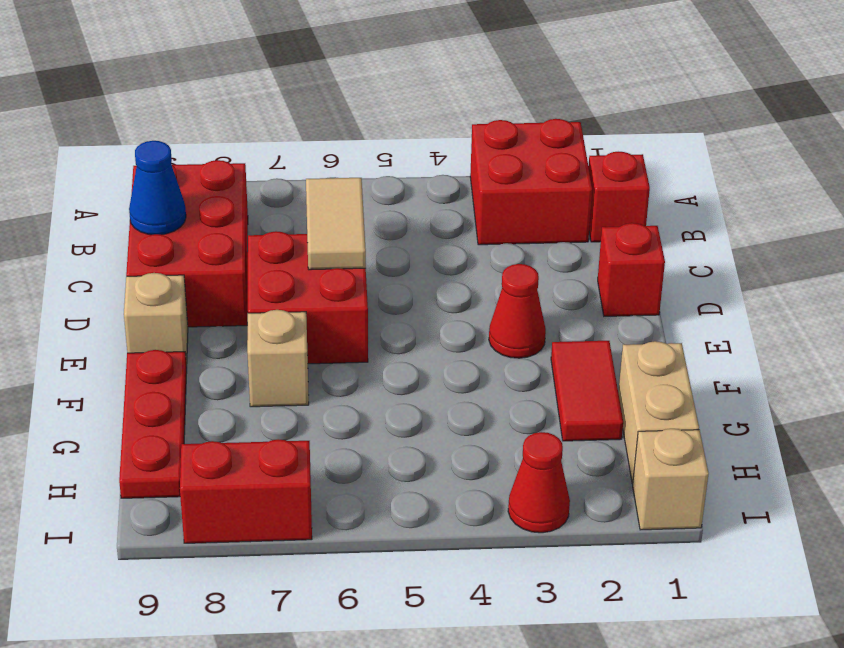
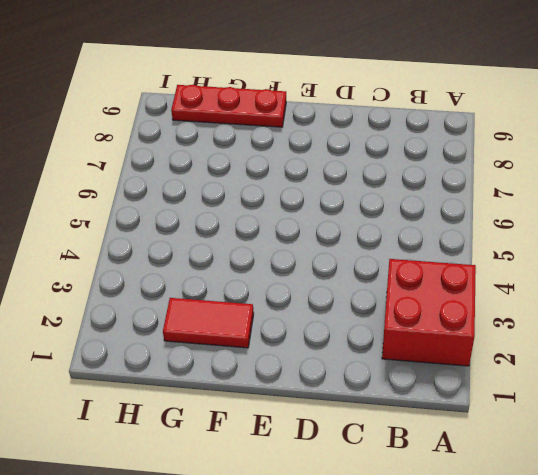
none -> red 1x1 brick [588,152,650,242]
none -> red 2x3 brick [126,160,248,327]
none -> red 1x1 brick [598,223,665,316]

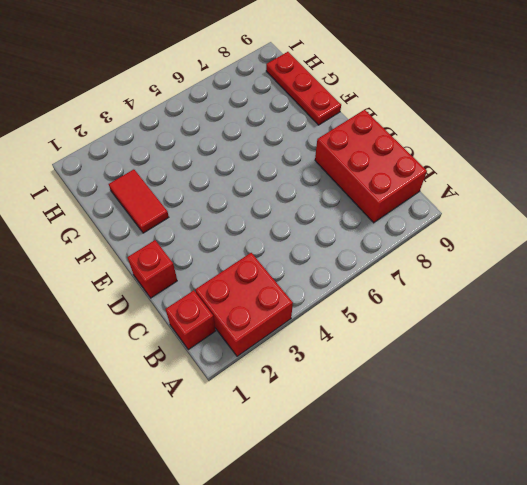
none -> red 2x2 brick [248,231,368,364]
none -> red 1x1 cone [489,264,546,358]
none -> tan 1x1 brick [124,273,188,366]

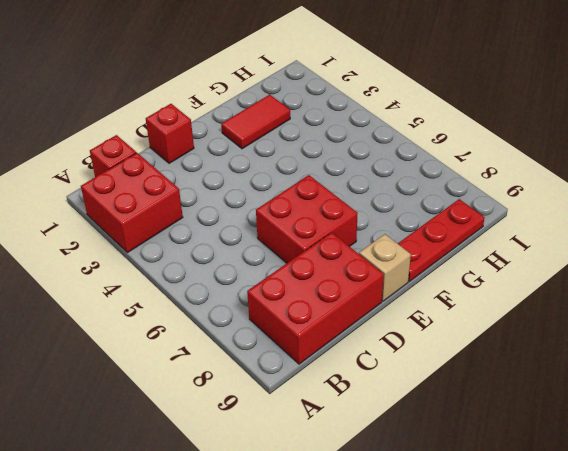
none -> red 1x1 cone [489,264,546,358]
none -> tan 1x1 brick [247,310,309,407]
none -> tan 1x2 brick [618,341,699,483]

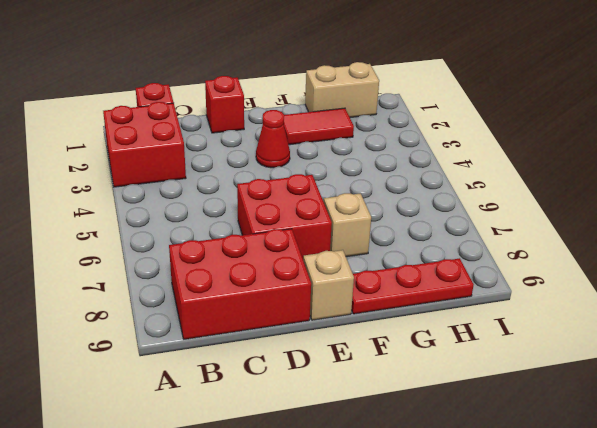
none -> tan 1x1 brick [632,429,709,530]
none -> red 1x1 cone [508,432,570,533]
none -> red 1x2 brick [180,439,312,543]

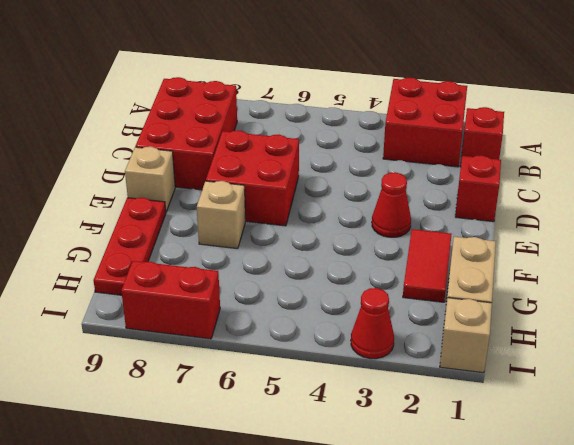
none -> tan 1x2 tile [306,178,366,270]
none -> blue 1x1 cone [129,141,186,235]

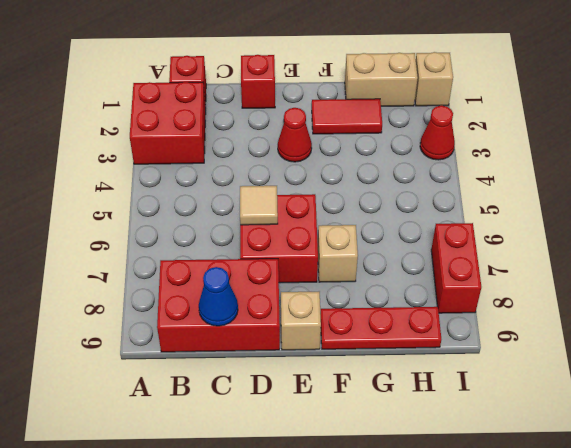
tan 1x1 tile [240,186,278,225] -> tan 1x2 tile [306,178,366,270]

